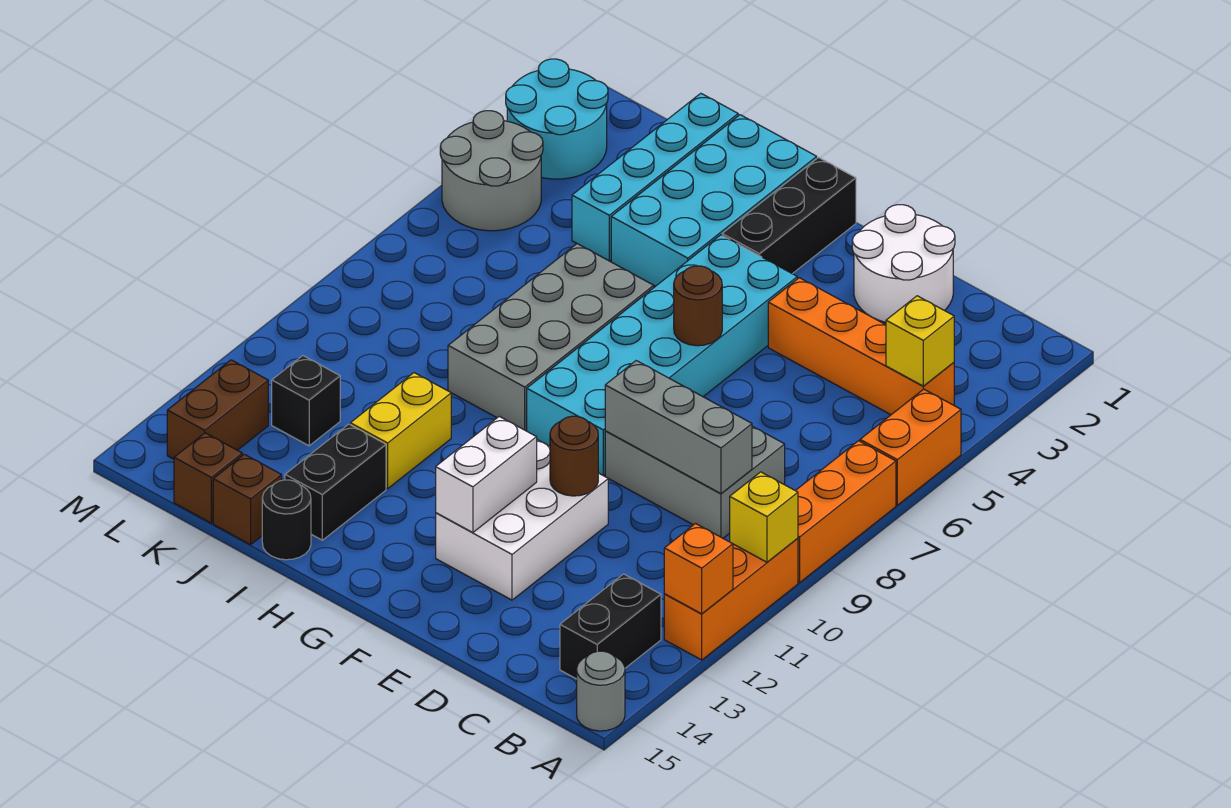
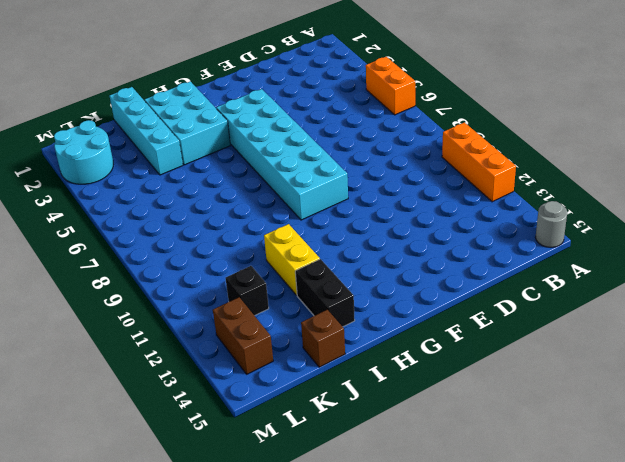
cyan 2x3 brick [145,81,231,165] -> cyan 2x4 brick [611,115,817,286]
none -> orange 1x3 brick [796,441,896,583]
none -> orange 1x4 brick [768,278,954,415]
none -> black 1x2 brick [560,574,661,679]
none -> grey 2x3 brick [605,426,785,538]

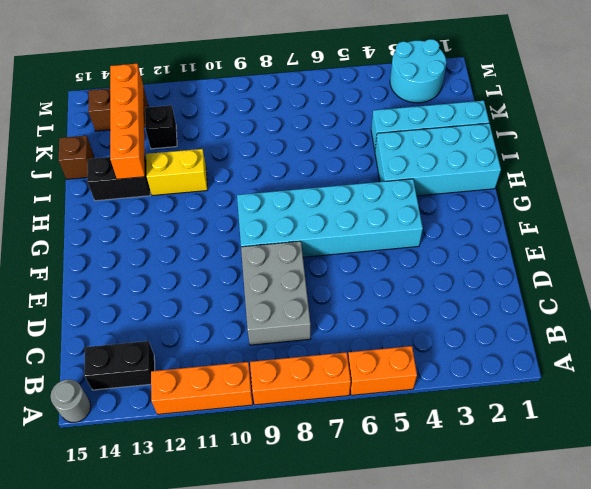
orange 1x4 brick [110,64,145,179] -> orange 1x4 brick moved to [768,278,954,415]
none -> white 2x2 round brick [852,205,955,322]
none -> white 2x3 brick [436,440,608,600]
none -> black 1x3 brick [722,158,856,274]
none -> grey 2x4 brick [448,244,654,431]

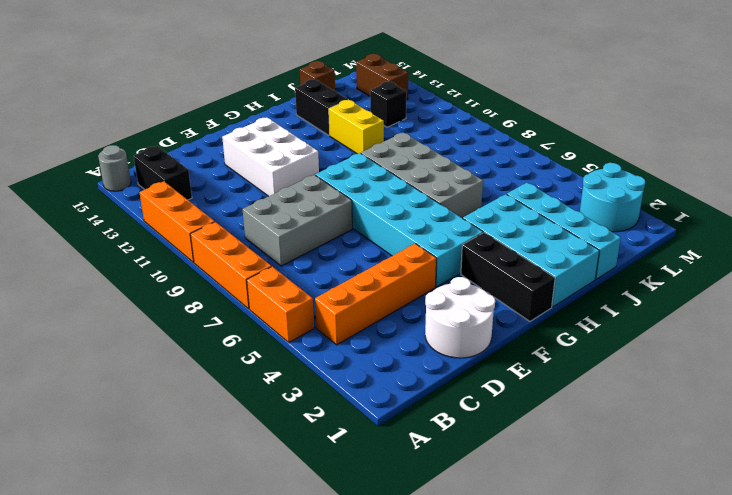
none -> black 1x1 round brick [262,480,311,560]
none -> brown 1x1 brick [174,433,242,523]
none -> grey 2x2 round brick [440,111,543,231]
none -> yellow 1x1 brick [730,472,798,562]

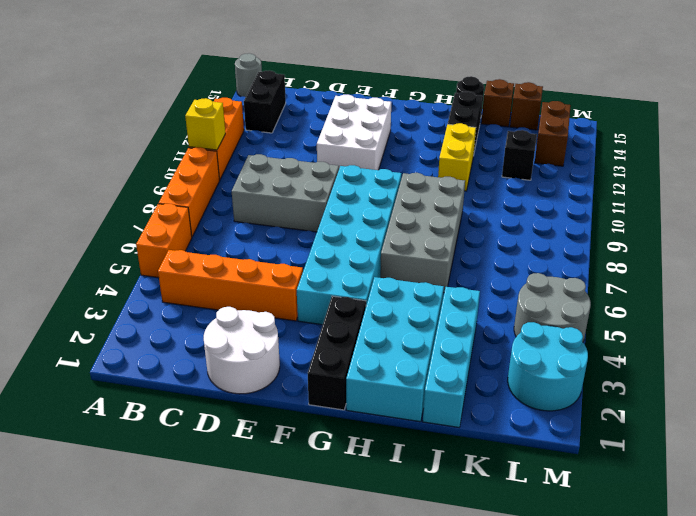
none -> orange 1x1 brick [664,524,733,614]
none -> yellow 1x1 brick [886,296,954,386]
none -> grey 1x3 brick [605,361,752,494]
none -> brown 1x1 round brick [550,416,598,496]

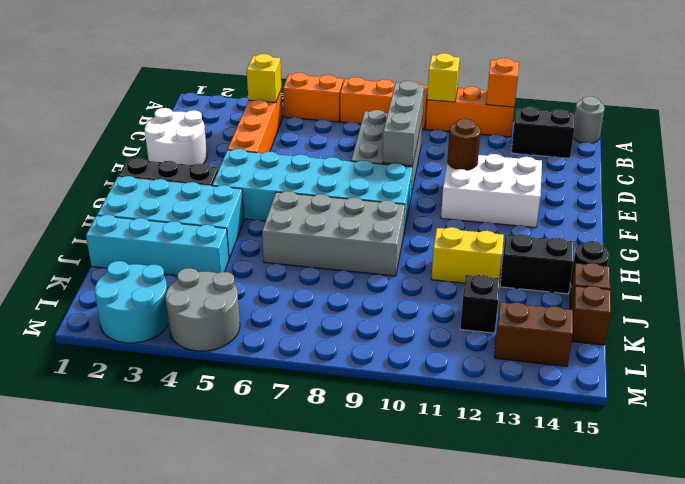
none -> brown 1x1 round brick [674,266,722,346]
none -> white 1x2 brick [436,416,537,533]

